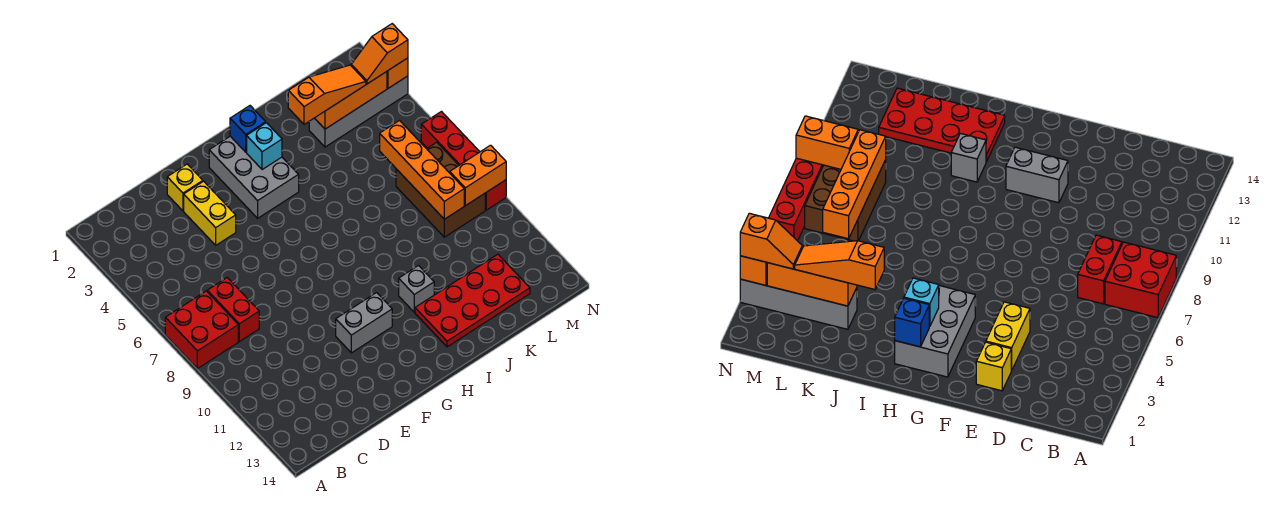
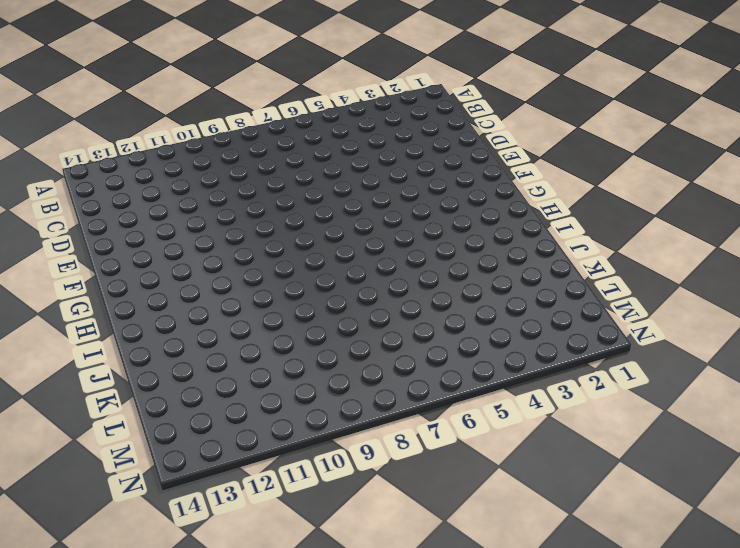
none -> red 2x2 brick [165,291,238,369]
none -> red 1x2 brick [207,278,259,342]
none -> yellow 1x1 brick [167,164,203,211]

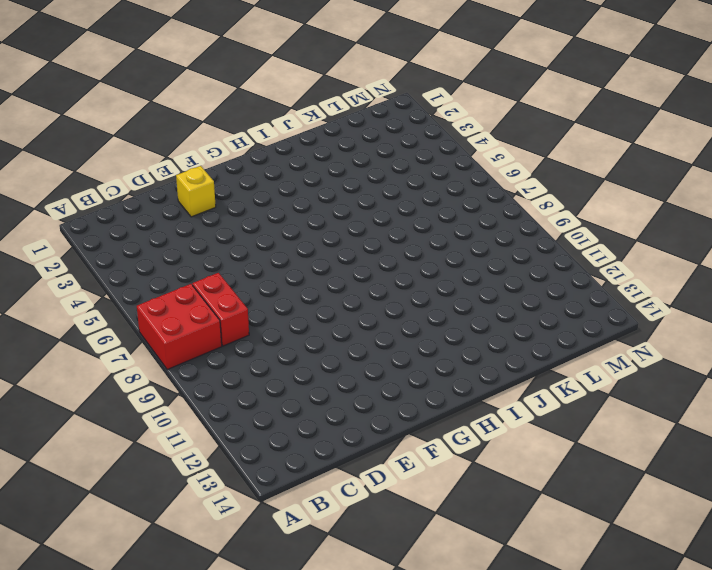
none -> yellow 1x2 brick [184,181,236,245]
none -> grey 1x2 brick [336,293,392,353]
none -> grey 2x3 brick [209,136,299,218]

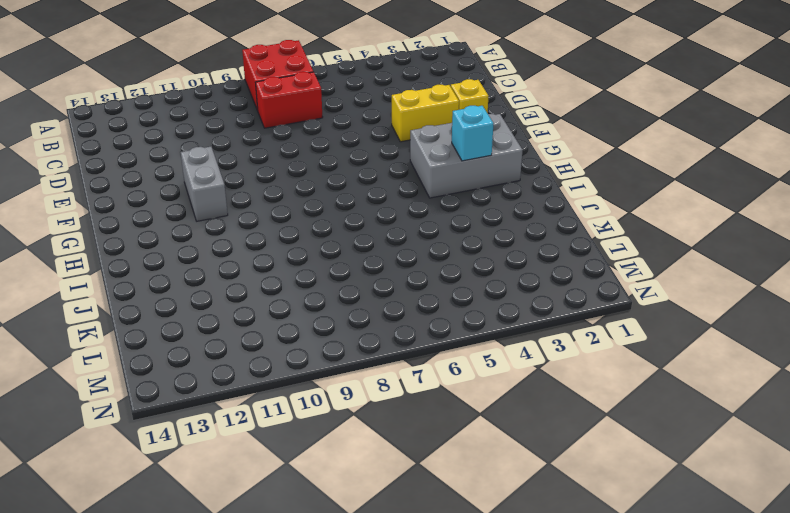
none -> grey 1x1 brick [399,266,434,312]
none -> red 2x4 plate [415,254,530,347]
none -> grey 1x4 brick [309,76,408,147]

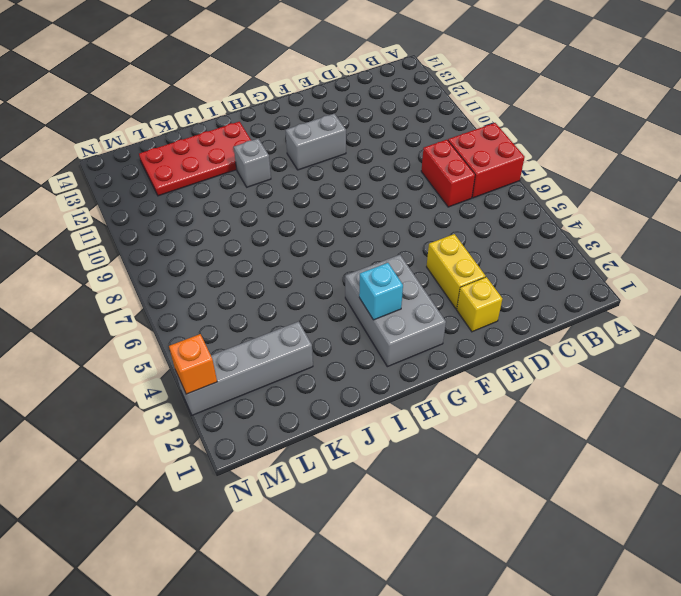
none -> brown 2x3 brick [396,142,485,237]
none -> red 1x4 brick [421,112,506,210]
none -> blue 1x1 brick [230,106,266,152]

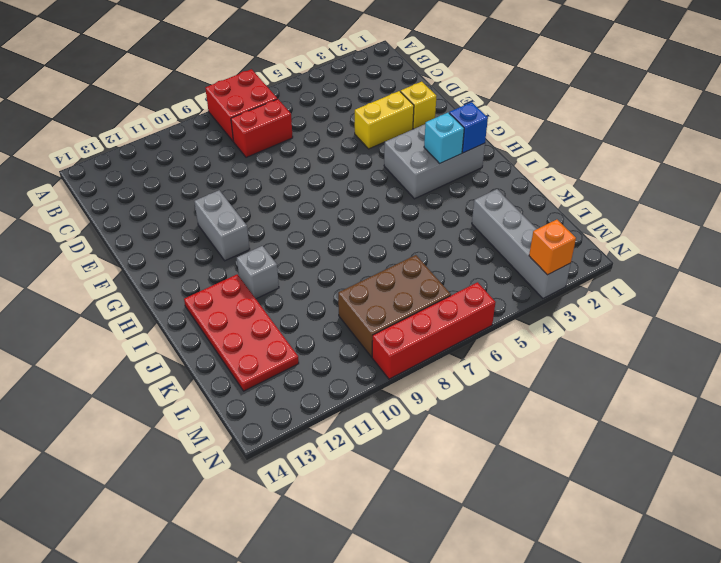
none -> orange 1x3 brick [315,72,387,129]
none -> orange 1x4 brick [380,121,464,219]
none -> orange 1x2 brick [450,145,506,206]

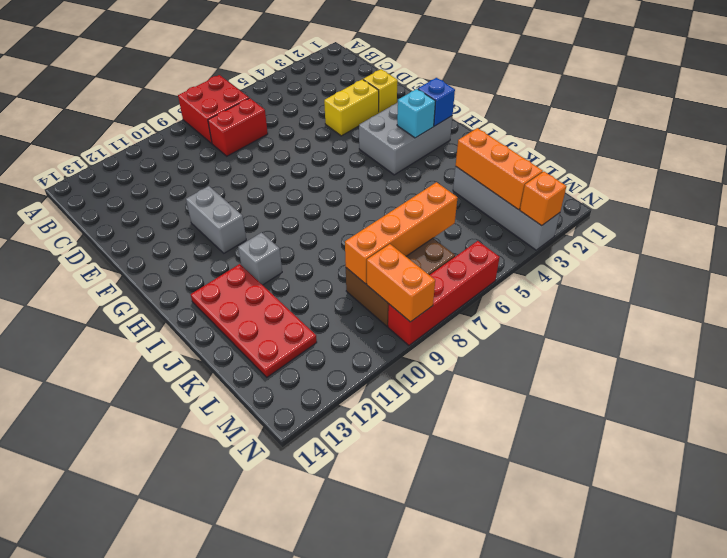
none -> orange 1x3 slope [288,65,366,124]
none -> orange 1x2 slope [351,24,408,84]

